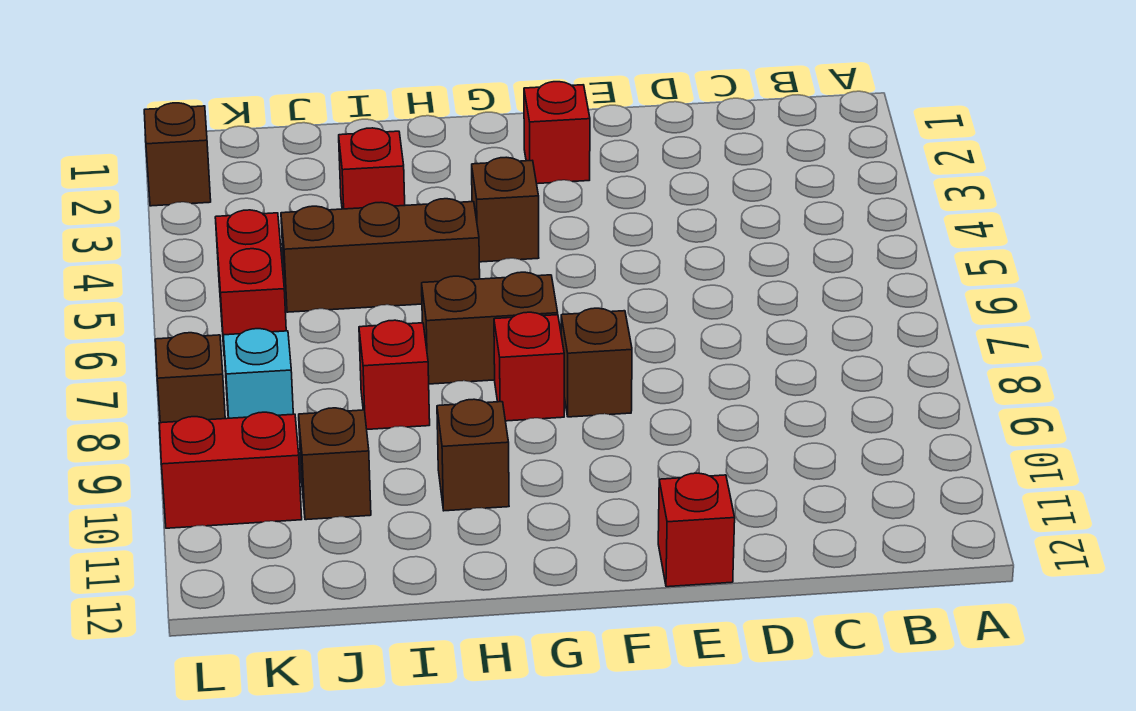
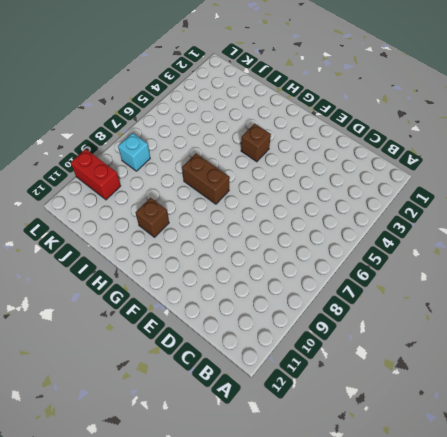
none -> red 1x1 brick [658,473,735,587]
none -> red 1x1 brick [524,82,590,184]
none -> brown 1x1 brick [561,308,632,417]

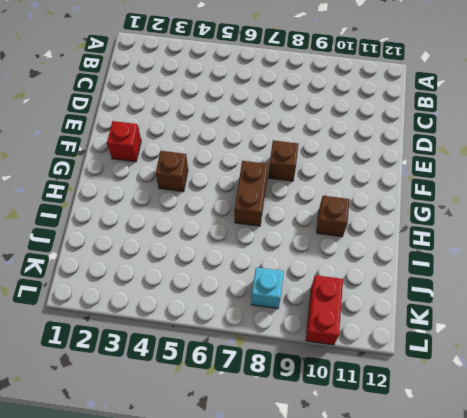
none -> red 1x1 brick [658,473,735,587]
none -> red 1x1 brick [494,312,564,421]
none -> brown 1x3 brick [281,199,480,312]

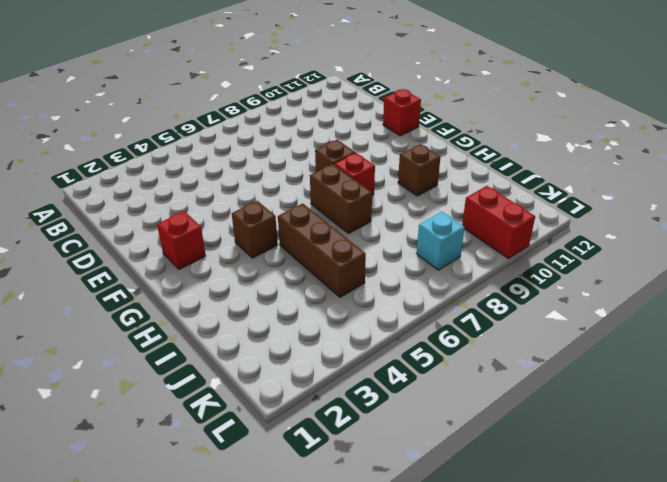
none -> red 1x1 brick [339,128,405,209]
none -> red 1x1 brick [359,320,430,429]
none -> brown 1x1 brick [299,408,371,520]

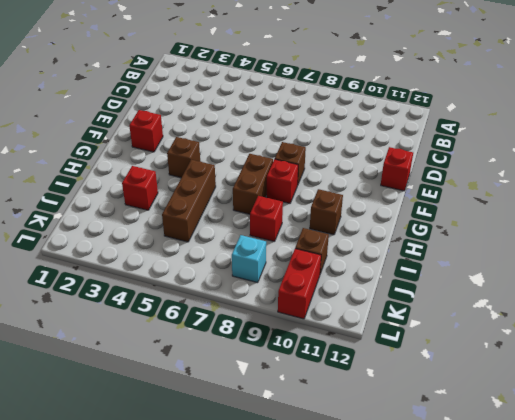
none -> red 1x2 brick [215,210,286,356]
none -> brown 1x1 brick [144,103,211,206]
none -> brown 1x1 brick [155,333,225,423]

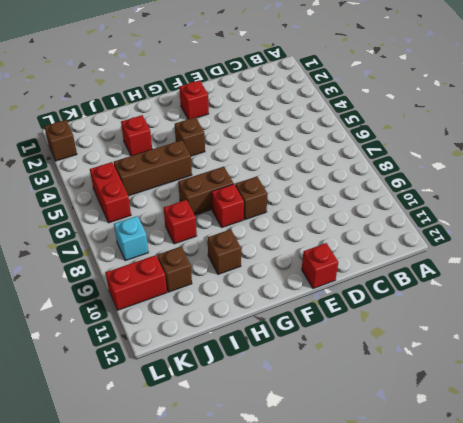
none -> brown 1x1 brick [155,333,225,423]

